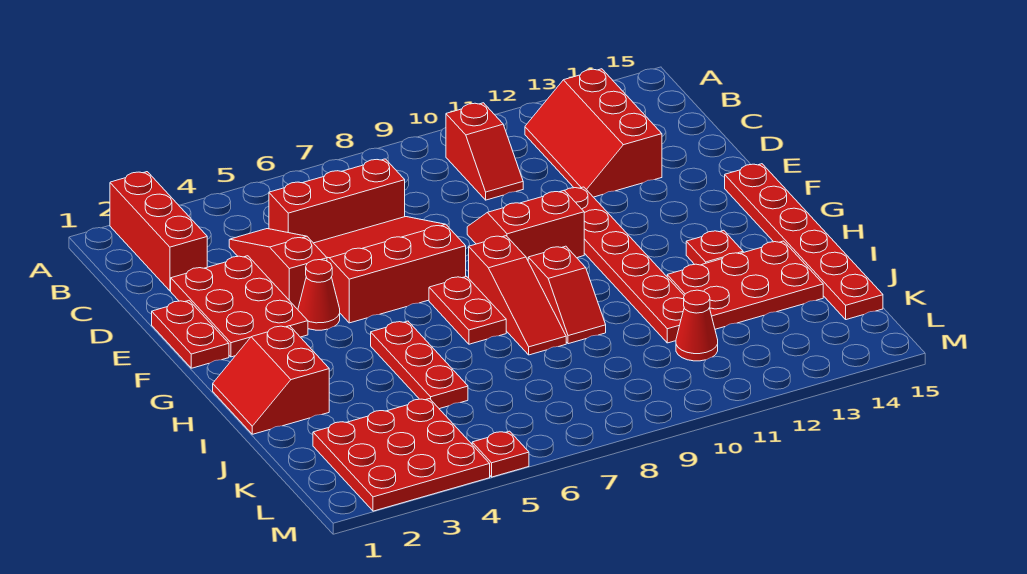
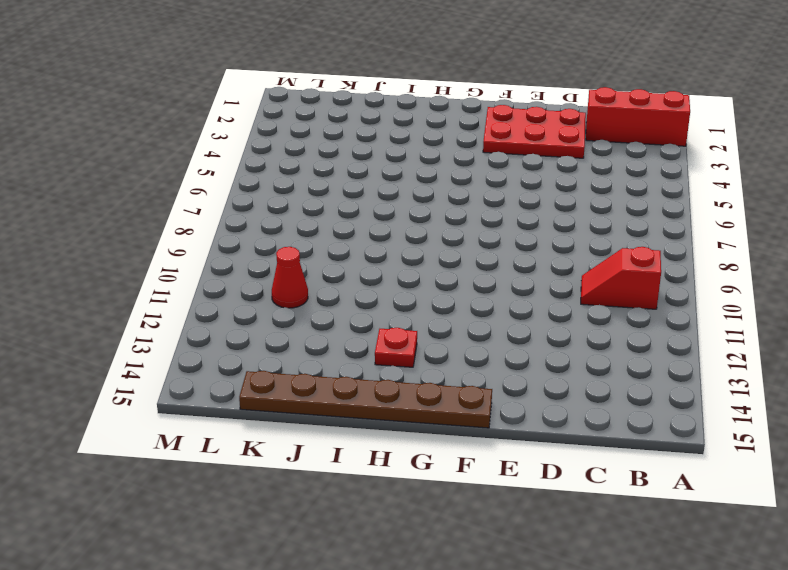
brown 1x6 plate [239,371,492,428] -> red 1x6 plate [725,164,883,320]
none -> red 2x3 slope [525,69,662,197]
none -> red 1x3 slope [229,229,327,309]
none -> red 1x3 brick [269,159,405,243]

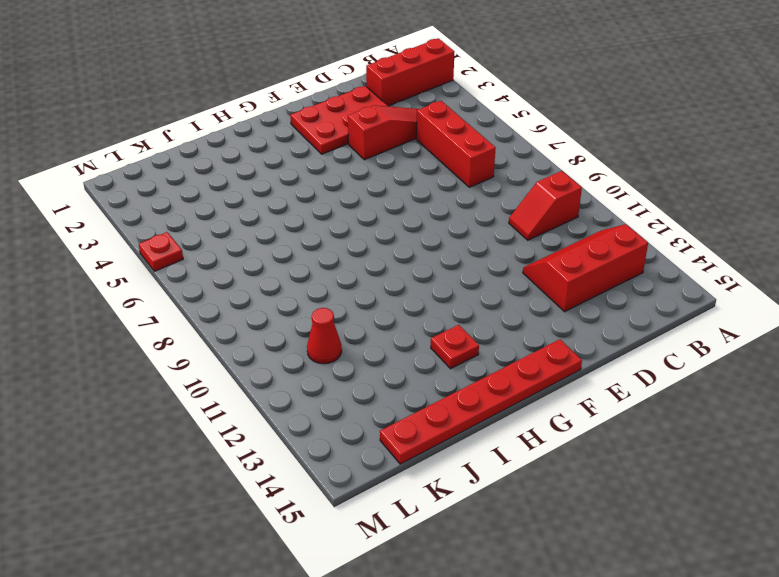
none -> red 3x3 slope [314,217,466,323]
none -> red 1x2 plate [152,301,229,368]
none -> red 2x2 slope [467,190,584,260]

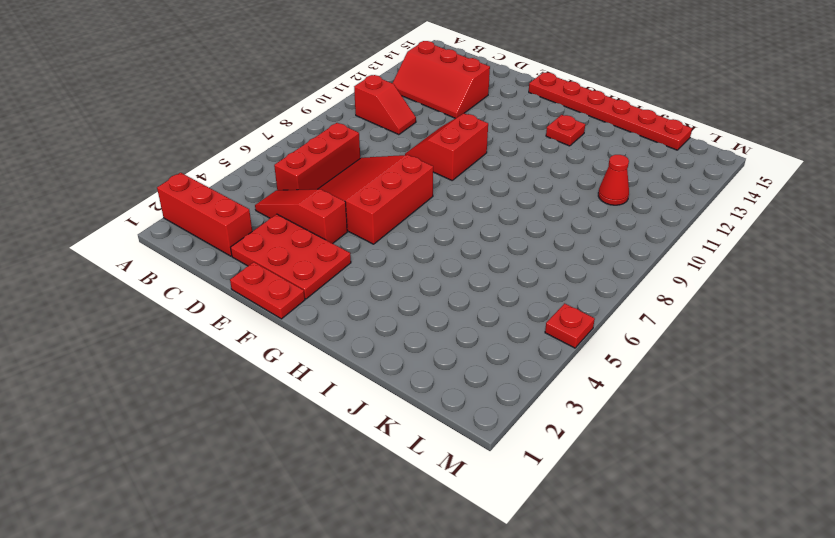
none -> red 1x6 plate [565,187,684,343]
none -> red 1x1 cone [298,260,340,330]
none -> red 1x2 plate [429,276,506,344]

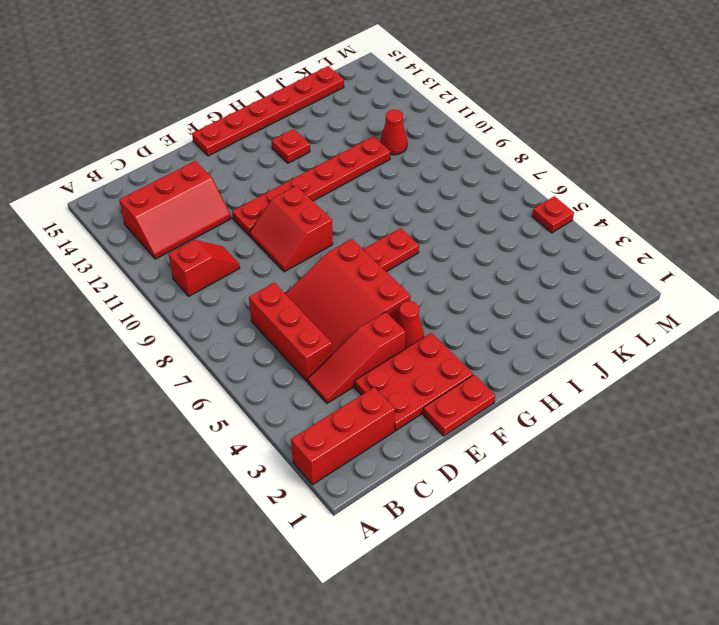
none -> red 1x3 slope [469,236,566,355]
none -> red 2x2 slope [213,326,329,434]
none -> red 1x3 plate [371,321,468,409]

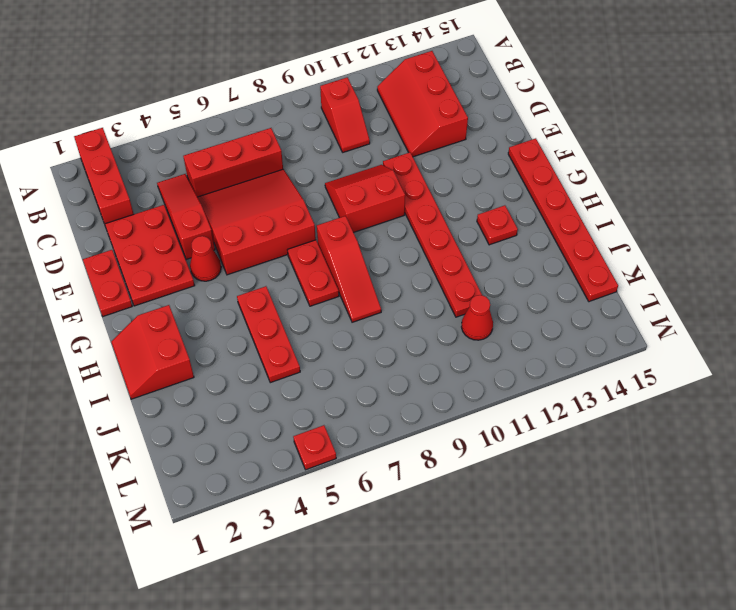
none -> red 1x2 slope [528,246,606,344]
none -> red 2x3 plate [667,241,823,329]
none -> red 3x3 plate [313,399,490,511]

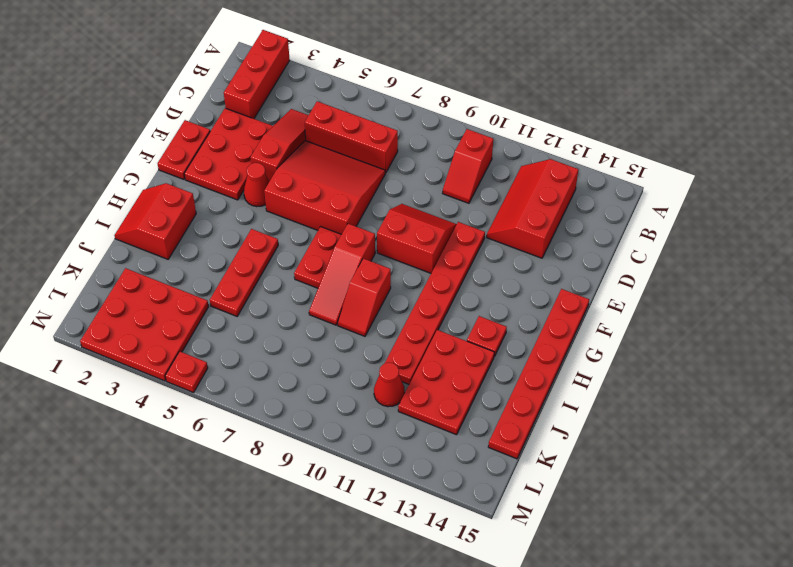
red 2x3 plate [398,330,494,435] -> red 2x3 plate turned to [667,241,823,329]

